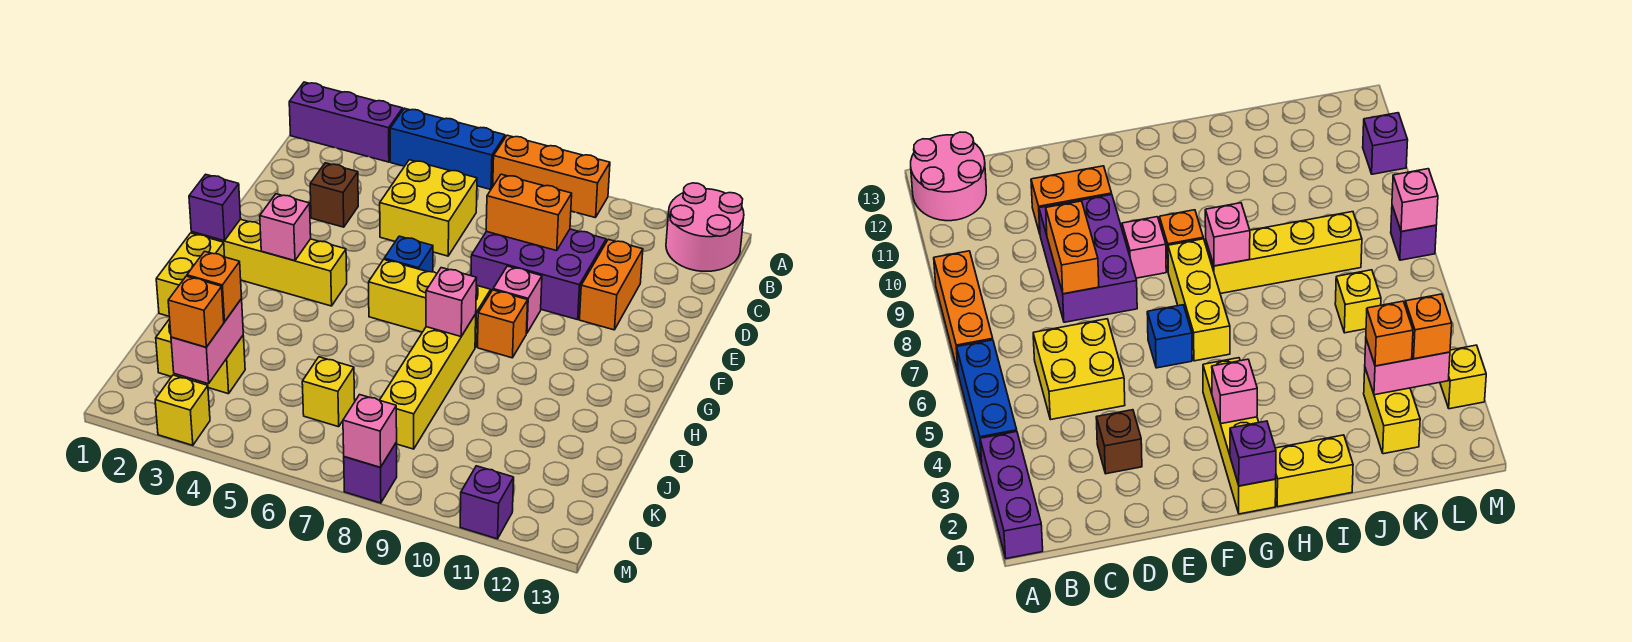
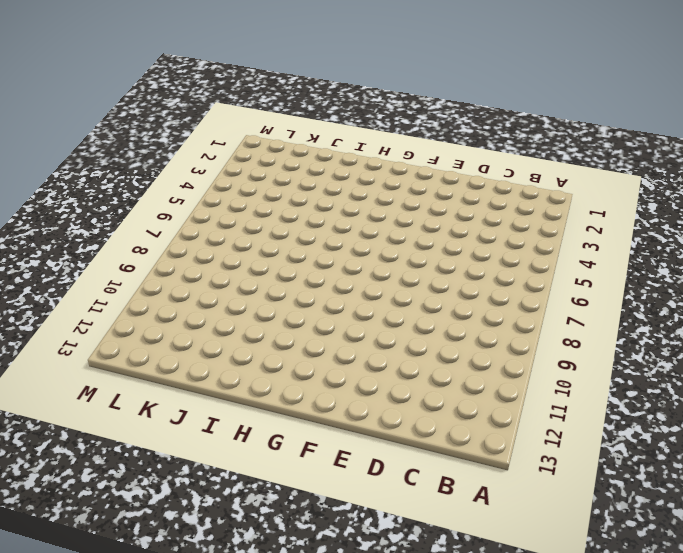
none -> purple 1x3 brick [289,82,403,162]
none -> blue 1x3 brick [390,108,505,190]
none -> orange 1x3 brick [493,135,610,218]

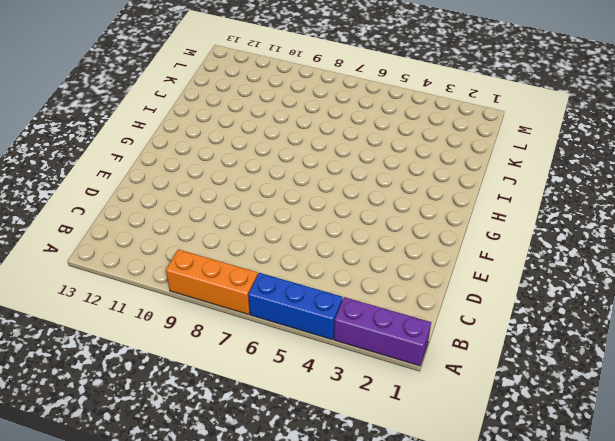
none -> pink 2x2 round brick [666,183,744,271]
none -> yellow 2x2 brick [380,160,477,256]
none -> brown 1x1 brick [310,163,358,227]

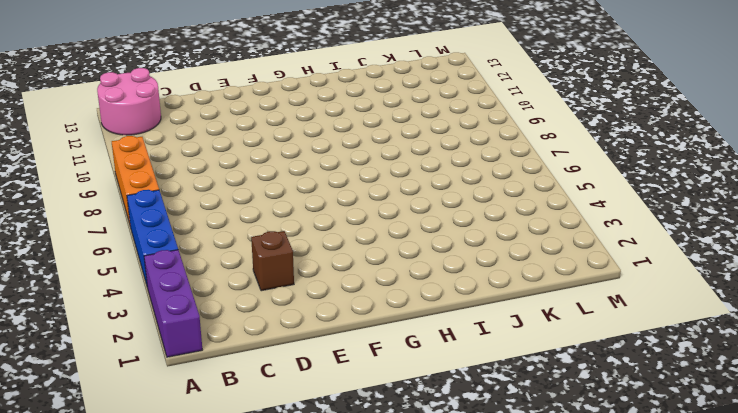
none -> yellow 2x2 brick [380,160,477,256]
none -> purple 2x3 brick [471,229,606,320]
none -> orange 1x2 brick [580,239,643,330]

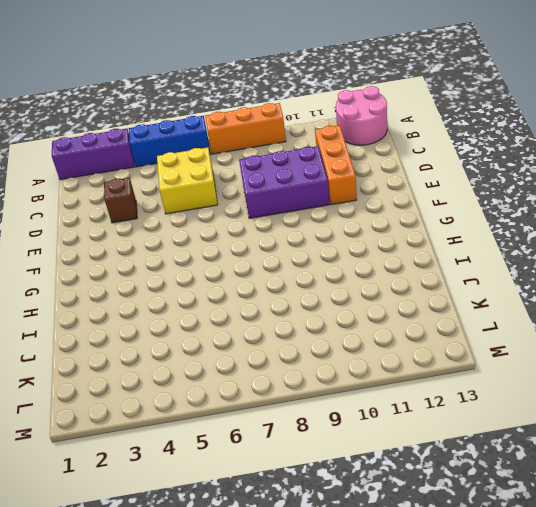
orange 1x3 brick [315,125,357,205] -> orange 1x2 brick [580,239,643,330]
none -> blue 1x1 brick [384,236,433,272]
none -> pink 1x1 brick [493,266,542,333]
none -> yellow 1x4 brick [191,219,347,306]

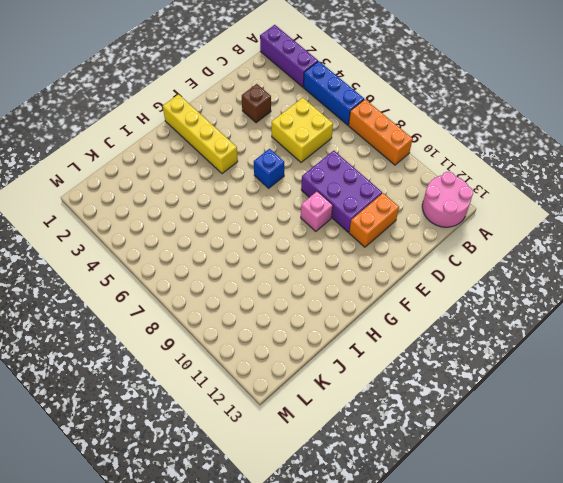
none -> yellow 1x3 brick [369,260,491,347]
none -> orange 1x1 brick [478,290,528,358]
none -> yellow 1x2 brick [156,233,225,316]

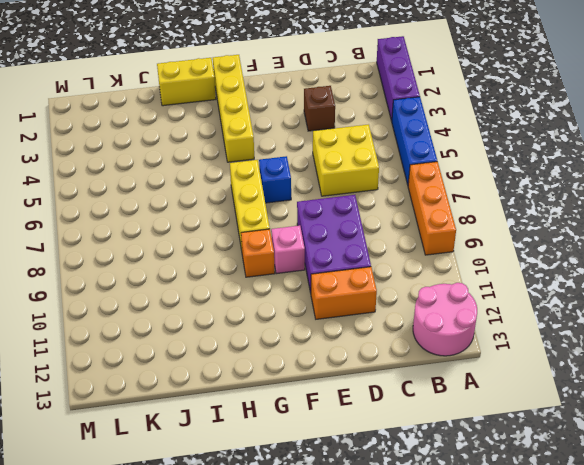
none -> yellow 1x4 brick [380,314,476,449]
none -> yellow 1x2 brick [156,319,245,394]
none -> yellow 1x1 brick [302,357,355,427]

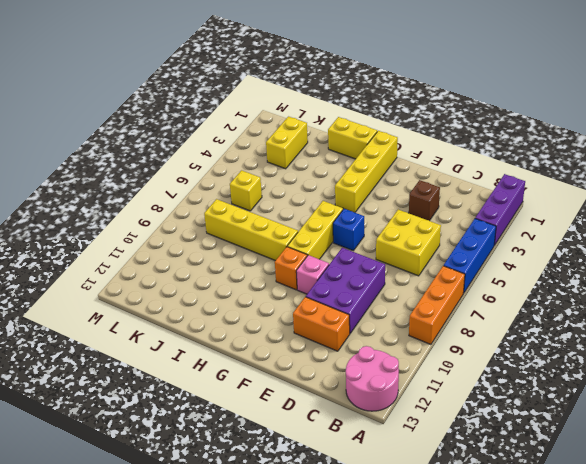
none -> yellow 1x1 brick [155,375,210,445]
none -> purple 1x1 brick [344,442,397,503]
none -> purple 1x1 brick [460,466,514,539]

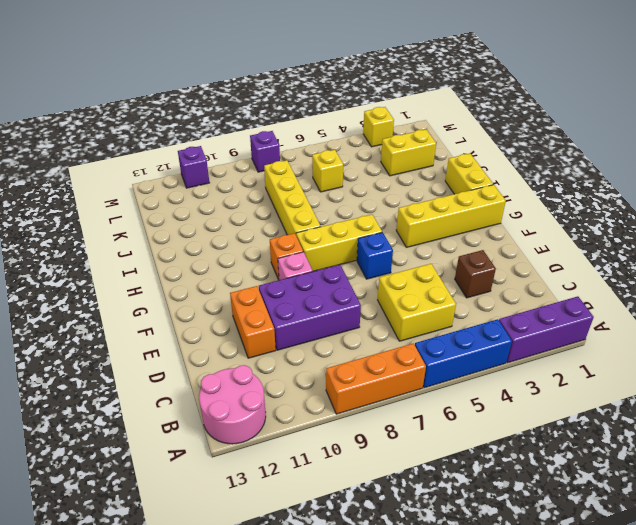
none -> orange 1x2 brick [486,174,572,251]
none -> purple 1x1 brick [189,174,241,241]
none -> pink 1x1 brick [260,194,311,261]

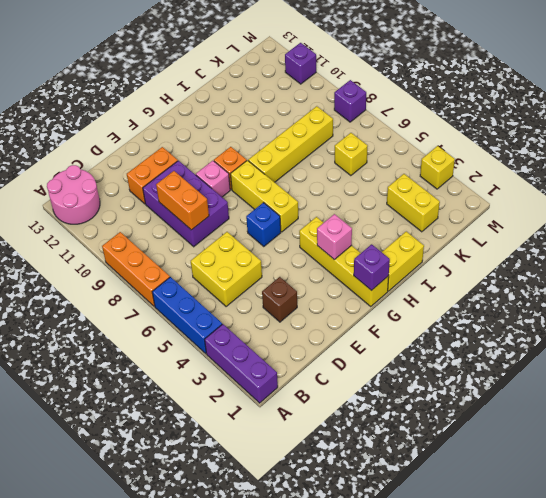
none -> pink 1x1 brick [426,268,477,336]
none -> pink 1x2 brick [171,299,243,384]
none -> pink 1x1 brick [343,395,397,467]

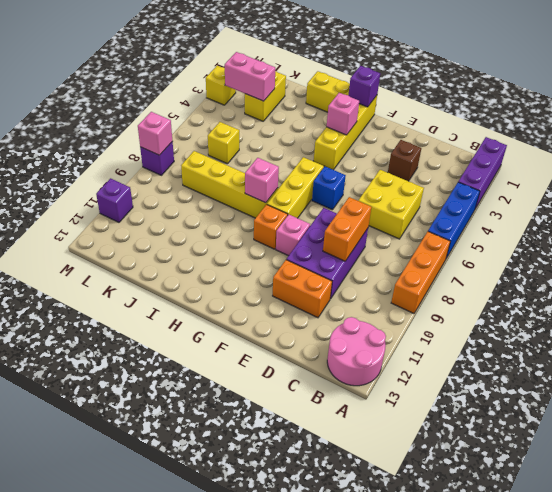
none -> orange 1x1 brick [187,251,242,322]
none -> orange 1x1 brick [168,276,224,347]

